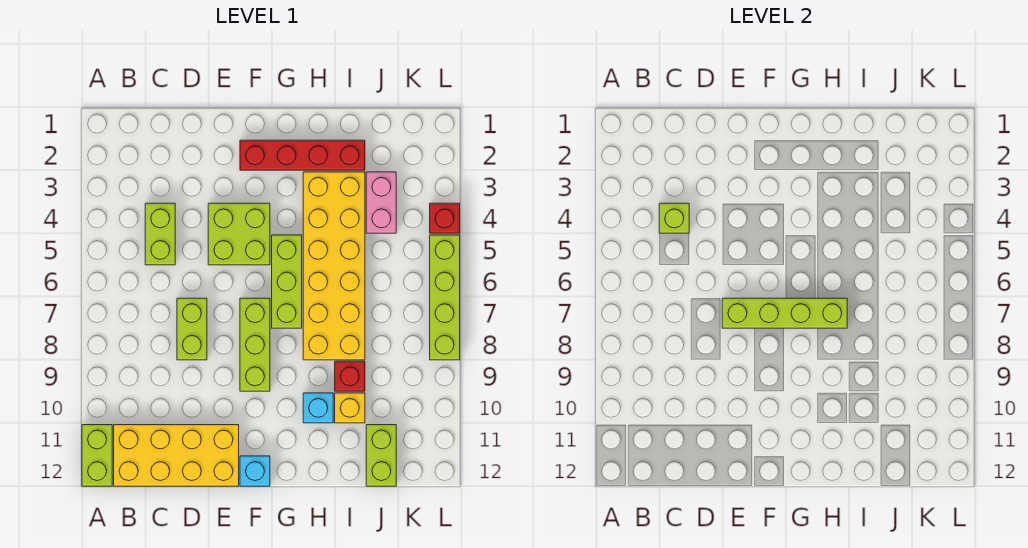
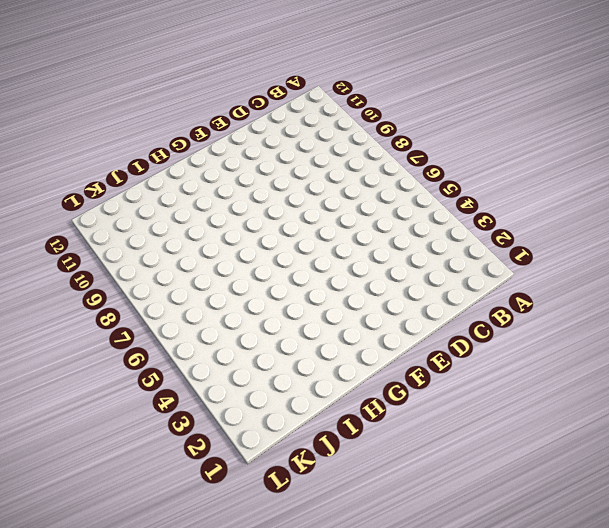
none -> lime 1x2 brick [82,425,112,486]
none -> yellow 2x4 brick [114,425,239,486]
none -> lime 1x2 brick [145,203,175,265]

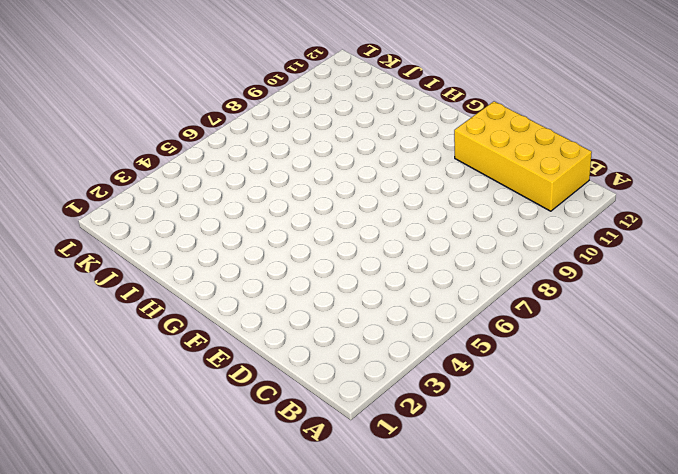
none -> lime 1x2 brick [82,425,112,486]
none -> lime 1x2 brick [145,203,175,265]
none -> lime 1x2 brick [177,298,207,360]

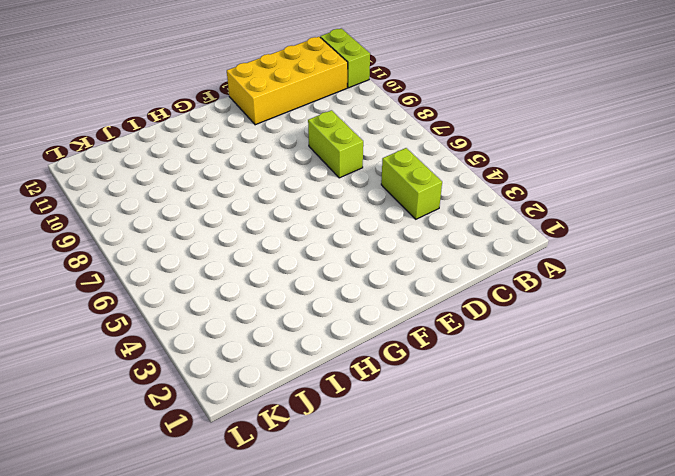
none -> lime 2x2 brick [208,203,270,265]
none -> red 1x4 brick [240,140,365,170]
none -> lime 1x3 brick [240,298,270,391]

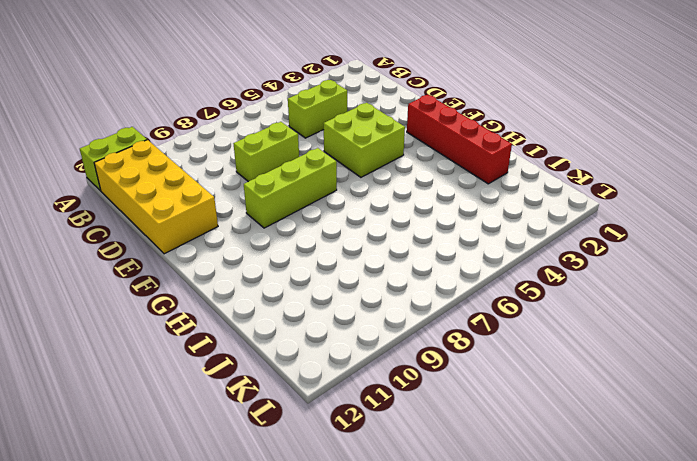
none -> cyan 1x1 brick [240,456,270,486]
none -> lime 1x3 brick [272,235,302,328]
none -> yellow 2x6 brick [303,172,365,360]

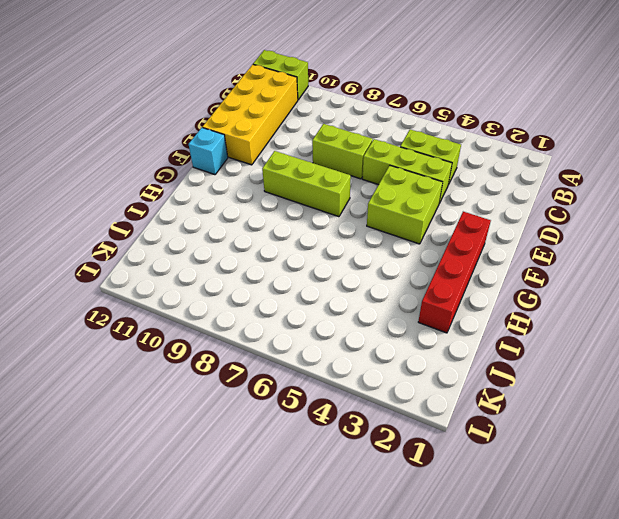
lime 1x3 brick [362,139,452,203] -> lime 1x3 brick moved to [272,235,302,328]
none -> yellow 2x6 brick [303,172,365,360]
none -> cyan 1x1 brick [303,393,333,423]
none -> red 1x1 brick [335,361,365,391]

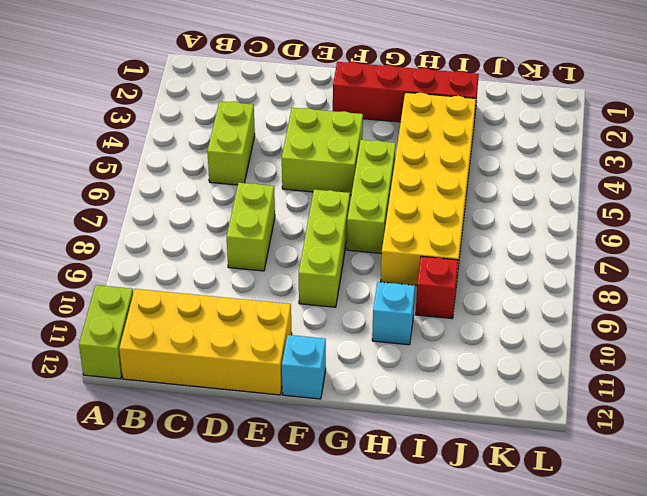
none -> yellow 1x1 brick [335,393,365,423]
none -> pink 1x2 brick [366,172,396,233]
none -> lime 1x2 brick [366,425,396,486]

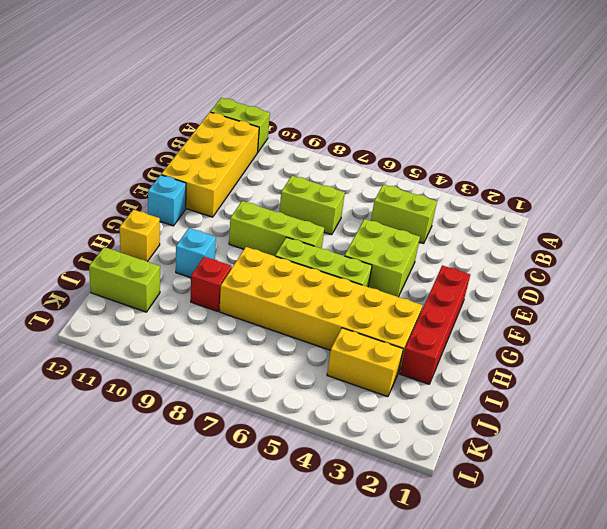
yellow 1x1 brick [120,210,160,262] -> yellow 1x1 brick moved to [335,393,365,423]
yellow 1x2 brick [327,328,403,397] -> pink 1x2 brick [366,172,396,233]
none -> red 1x1 brick [430,203,460,233]
none -> lime 1x4 brick [430,235,460,360]
none -> lime 1x1 brick [659,203,689,233]

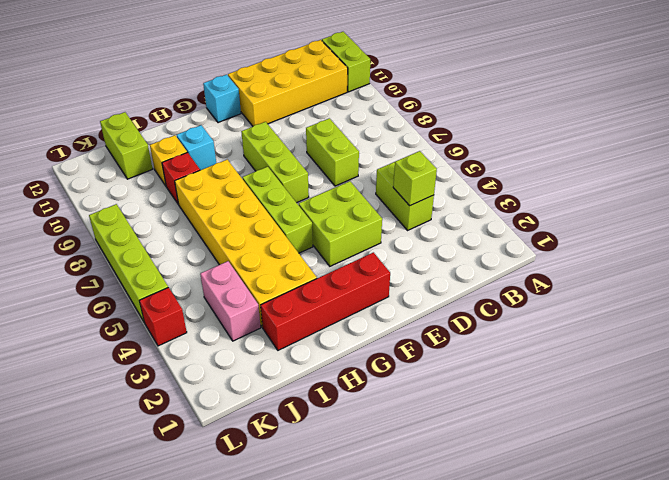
none -> lime 1x4 brick [722,298,847,328]

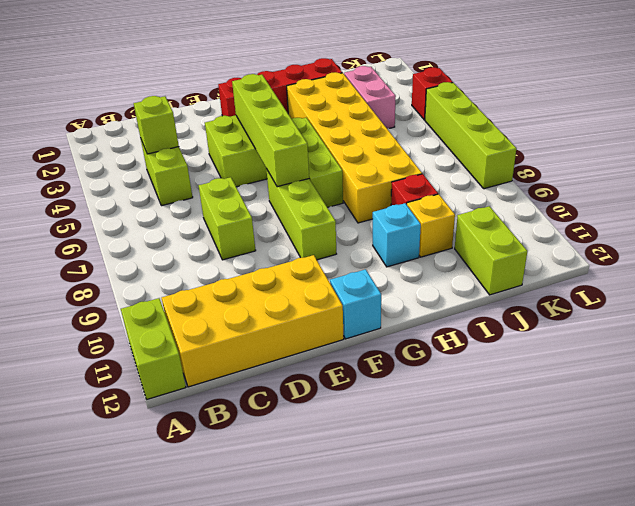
lime 1x4 brick [232,74,309,187] -> lime 1x4 brick turned to [722,298,847,328]

